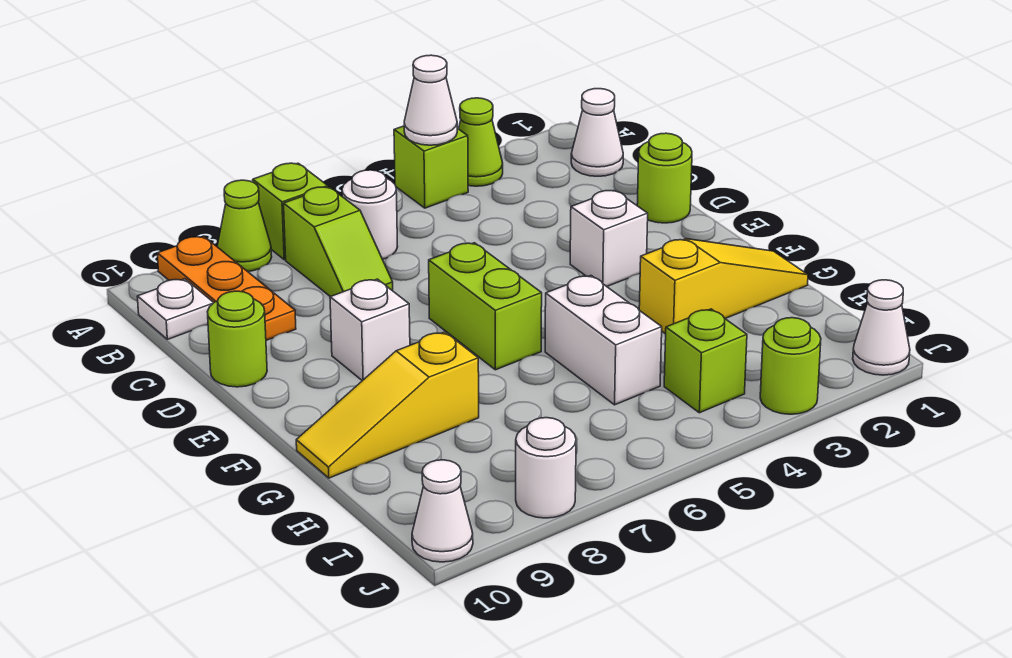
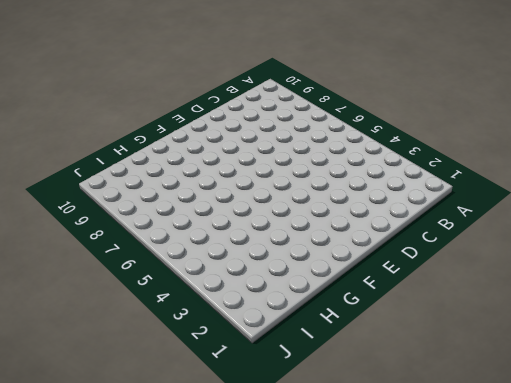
none -> lime 1x1 cone [459,98,503,186]
none -> lime 1x1 brick [394,126,468,208]
none -> lime 1x1 brick [253,163,328,260]

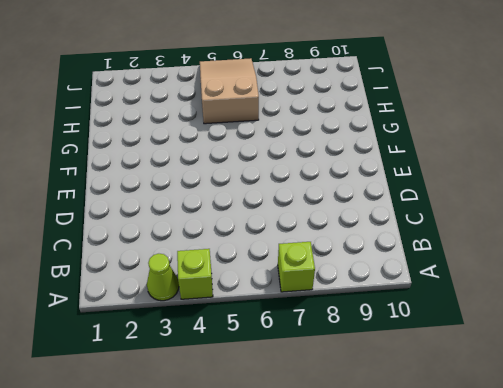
tan 2x3 slope [200,58,259,124] -> white 1x2 brick [545,276,662,405]
none -> lime 1x1 cone [217,180,272,271]
none -> orange 1x3 plate [157,236,296,340]
none -> white 1x1 cone [571,89,623,176]

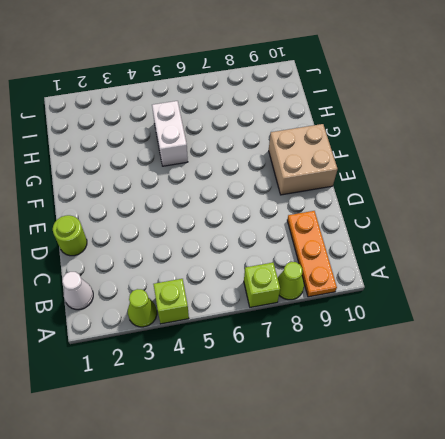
tan 2x2 brick [269,124,338,195] -> none
none -> white 1x1 round brick [342,170,398,259]
none -> lime 1x2 slope [284,187,393,297]
none -> white 1x1 plate [137,279,214,339]

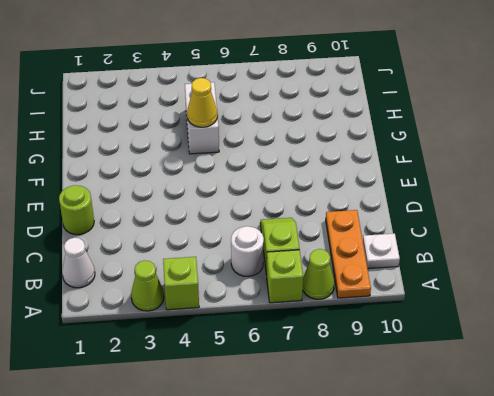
yellow 1x1 cone [187,78,218,127] -> none
none -> lime 1x1 round brick [207,291,267,387]
none -> white 1x1 brick [570,190,648,286]
none -> lime 1x2 brick [429,243,542,370]

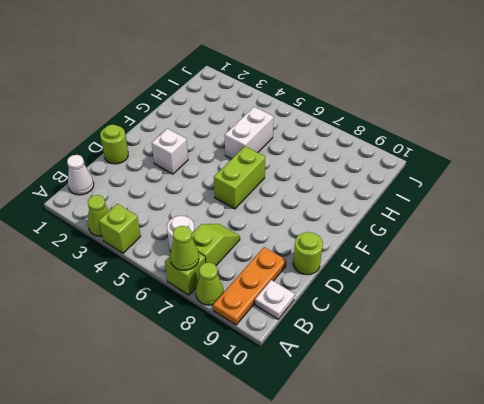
lime 1x1 cone [170,226,199,270] -> none
none -> white 1x1 brick [330,279,410,381]
none -> yellow 1x3 slope [639,239,808,334]
none -> yellow 1x3 slope [296,332,479,478]

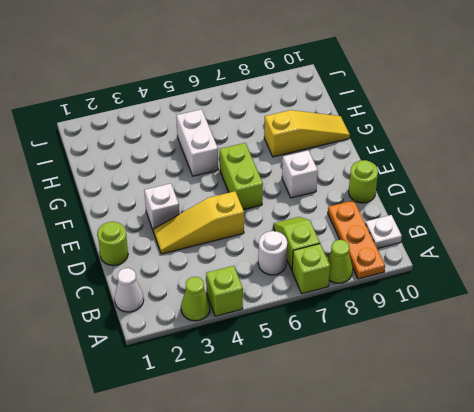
yellow 1x3 slope [153,191,244,254] -> yellow 1x3 slope moved to [639,239,808,334]
none -> lime 1x1 brick [664,309,747,413]
none -> white 1x1 cone [853,280,910,375]
none -> lime 1x1 round brick [760,318,821,414]

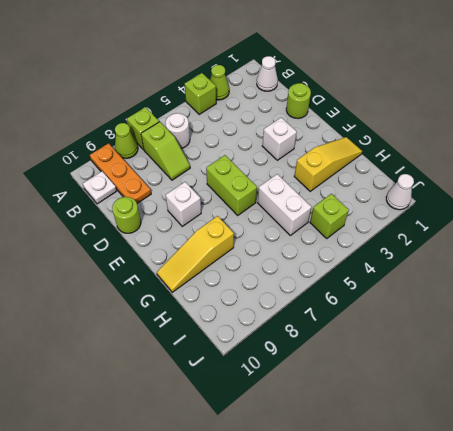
none -> lime 1x1 round brick [760,318,821,414]
none -> white 1x1 round brick [516,418,576,518]
none -> white 1x1 cone [412,460,473,562]

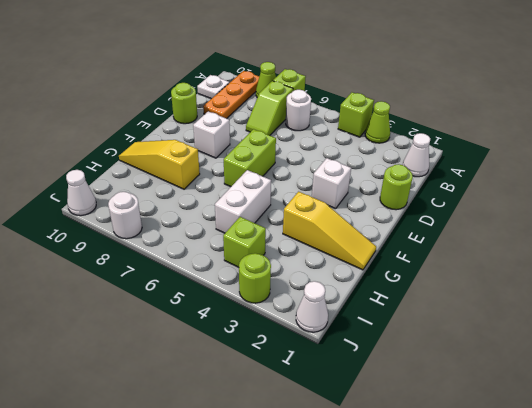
none -> white 1x1 cone [404,55,457,145]

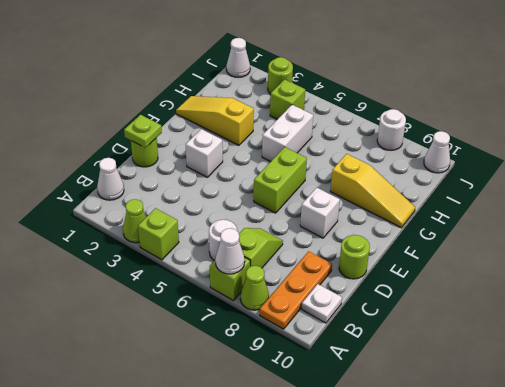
white 1x1 cone [215,228,245,274] -> white 1x1 cone moved to [404,55,457,145]
lime 1x1 plate [124,115,162,148] -> none

